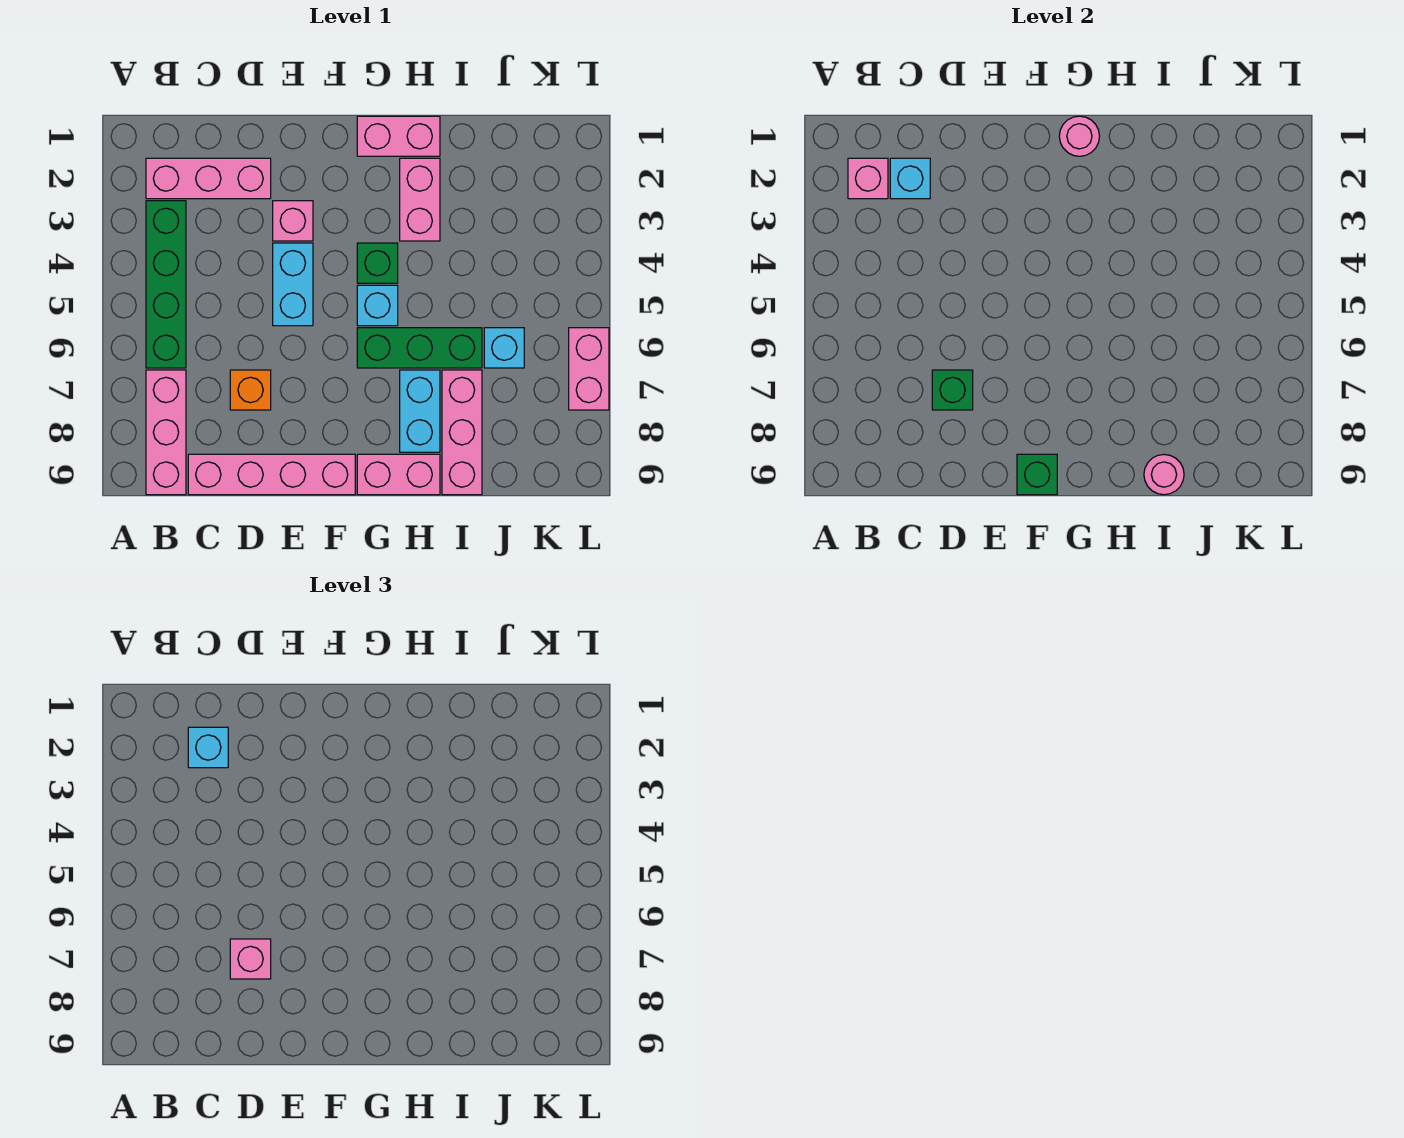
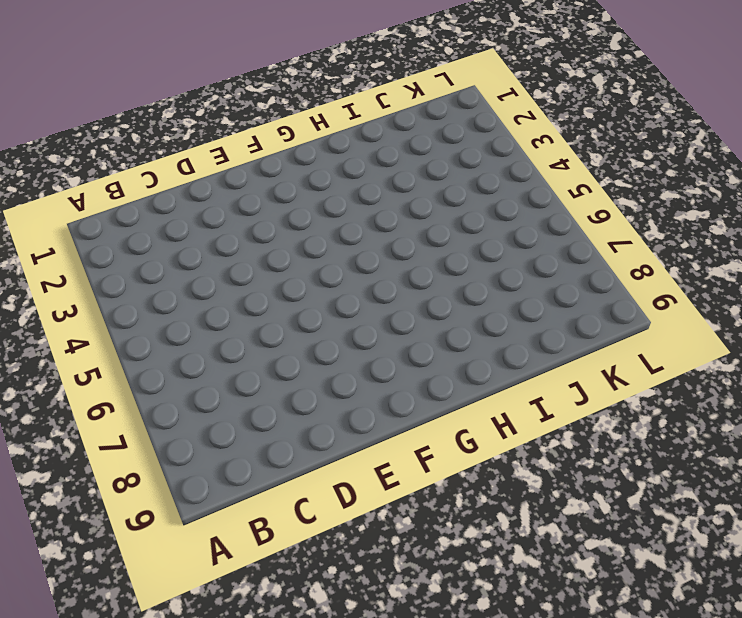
none -> pink 1x3 brick [146,158,271,199]
none -> green 1x4 brick [146,201,186,368]
none -> pink 1x3 brick [146,370,186,495]

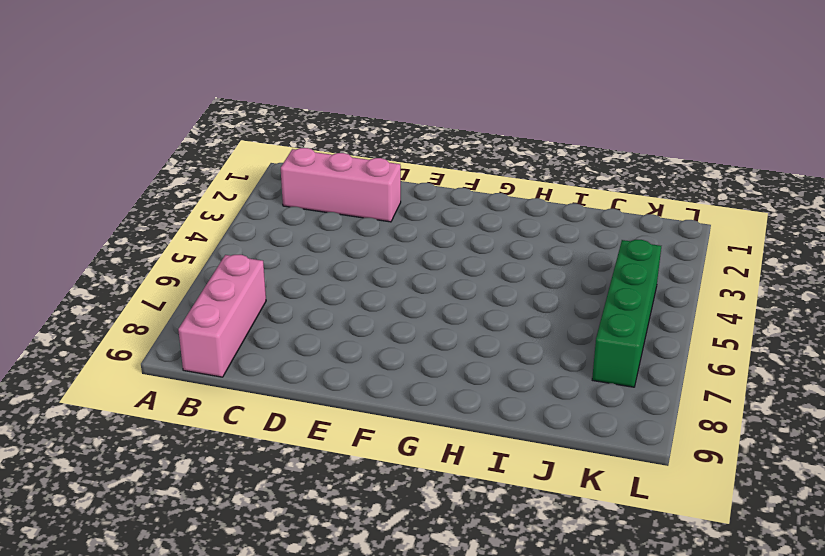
green 1x4 brick [592,240,661,387] -> green 1x4 brick moved to [146,201,186,368]
none -> pink 1x4 brick [188,454,355,495]
none -> orange 1x1 brick [230,370,271,410]
none -> pink 1x1 brick [273,201,313,241]

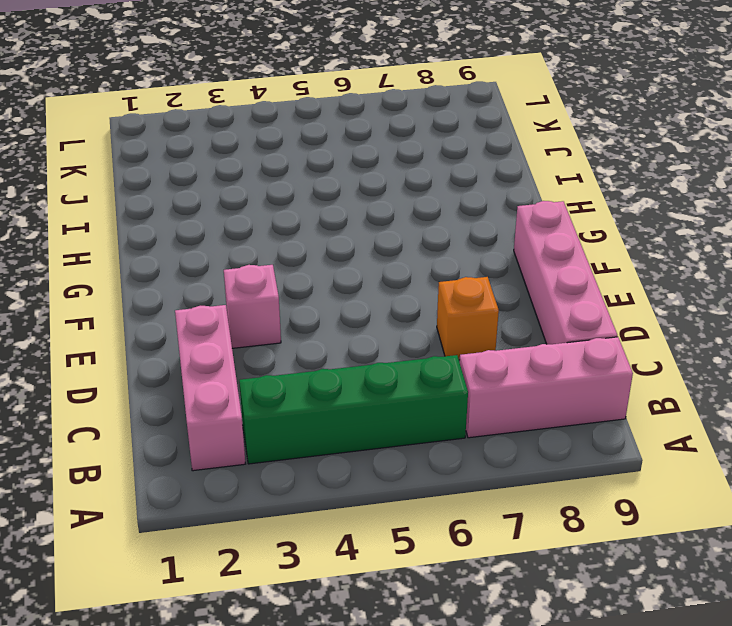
none -> cyan 1x2 brick [273,243,313,326]
none -> pink 1x2 brick [357,116,440,156]
none -> green 1x1 brick [357,243,398,283]

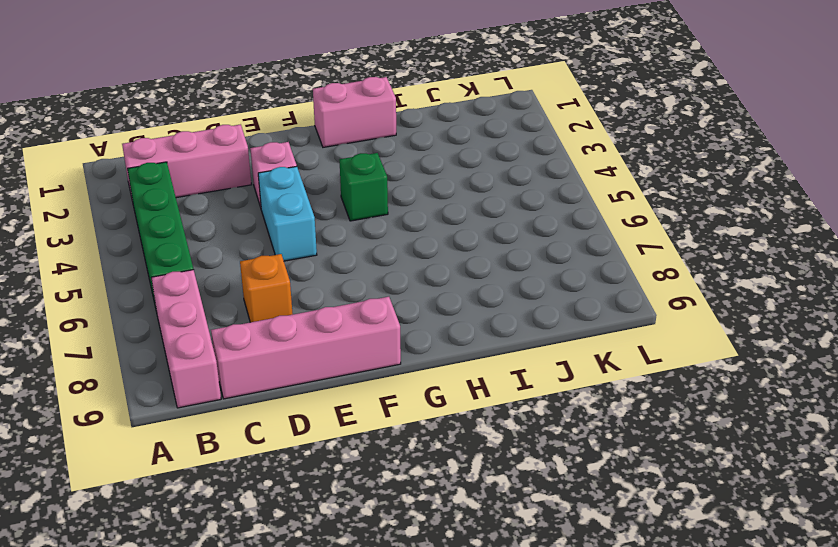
none -> cyan 1x1 brick [357,285,398,326]
none -> green 1x3 brick [357,328,482,368]
none -> pink 1x2 brick [357,454,440,495]

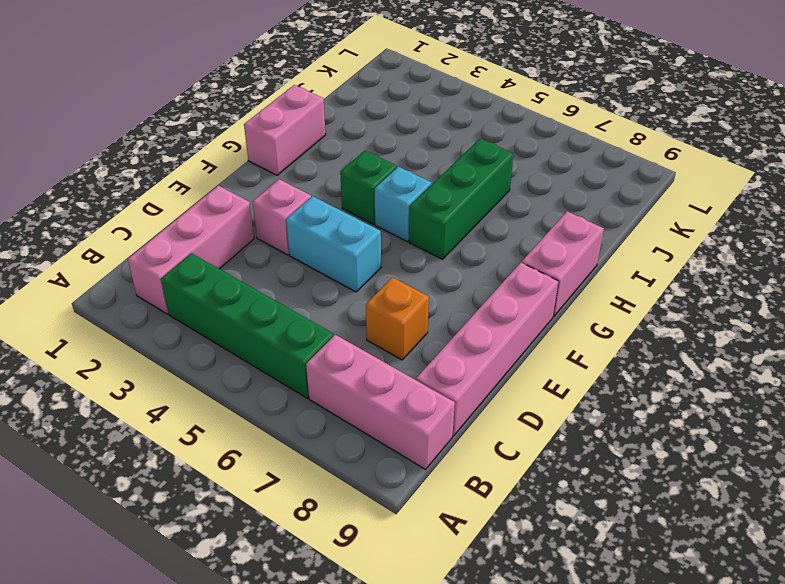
none -> pink 1x2 brick [400,158,440,241]
none -> cyan 1x2 brick [400,370,440,452]
none -> pink 1x3 brick [442,370,482,495]

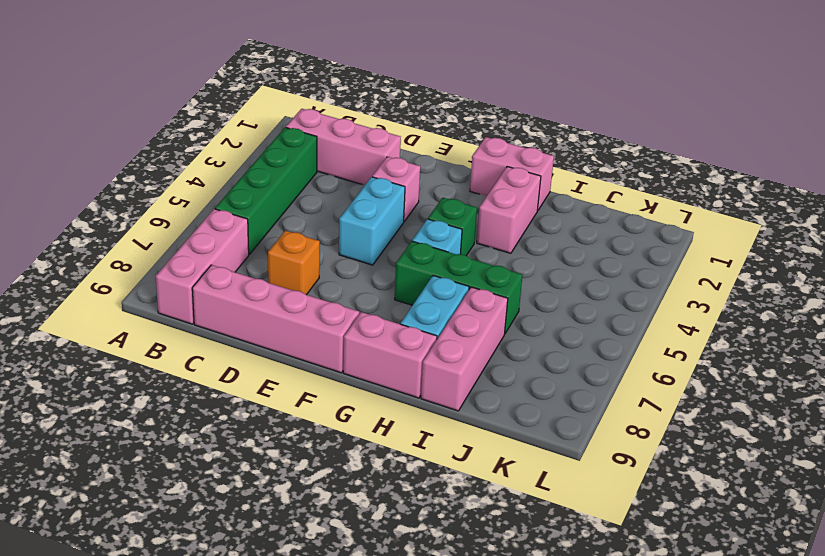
none -> cyan 1x1 brick [484,328,524,368]
none -> pink 1x2 brick [569,328,609,410]
none -> pink 1x1 brick [848,158,888,199]

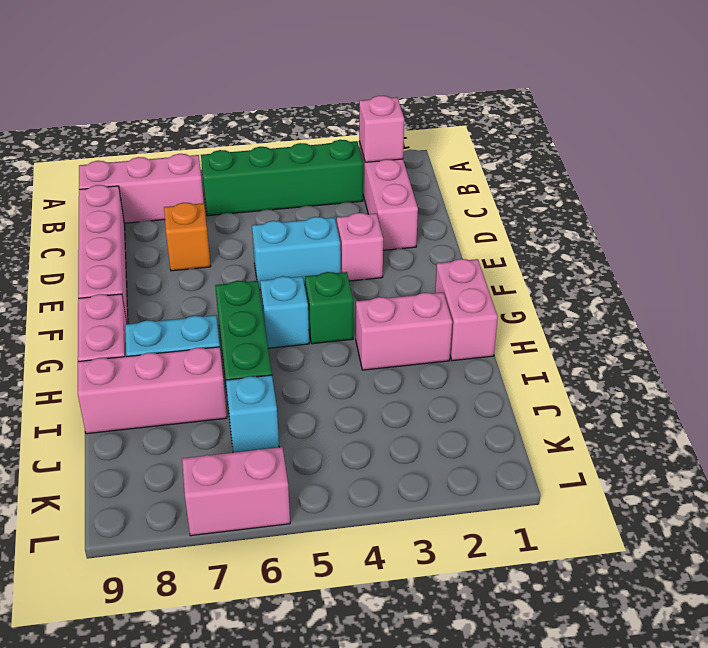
none -> cyan 1x1 brick [890,158,930,199]
none -> green 1x1 brick [932,370,973,410]
none -> green 1x1 brick [1017,454,1057,495]

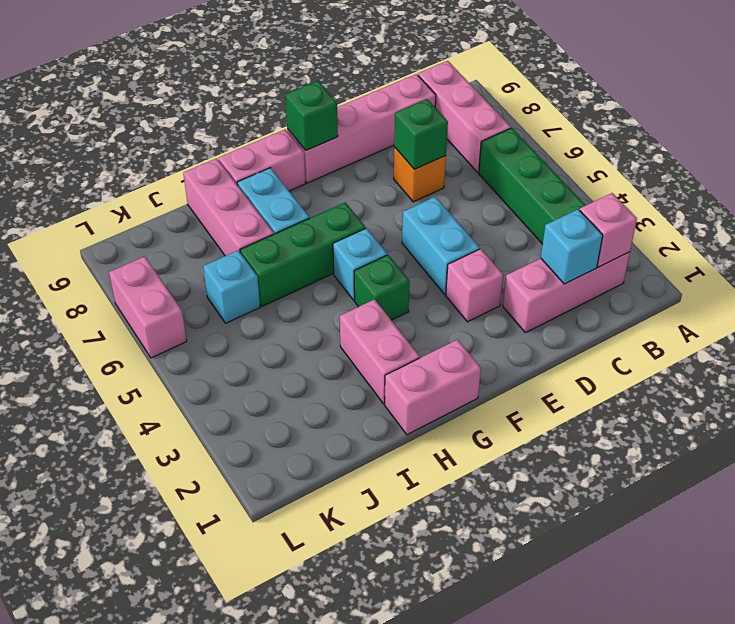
none -> pink 1x1 round brick [1059,116,1100,156]
none -> pink 1x1 round brick [1144,455,1184,495]
none -> cyan 1x1 brick [188,727,228,768]

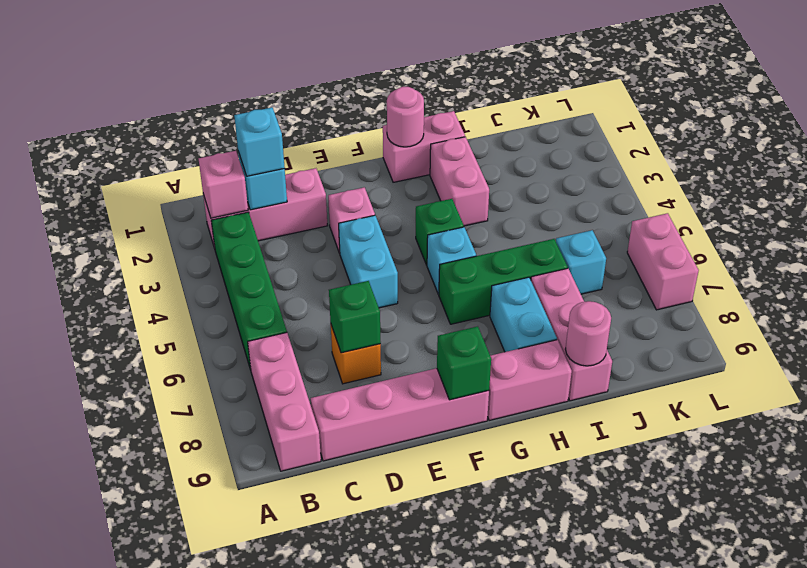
none -> pink 1x1 brick [230,939,271,979]

